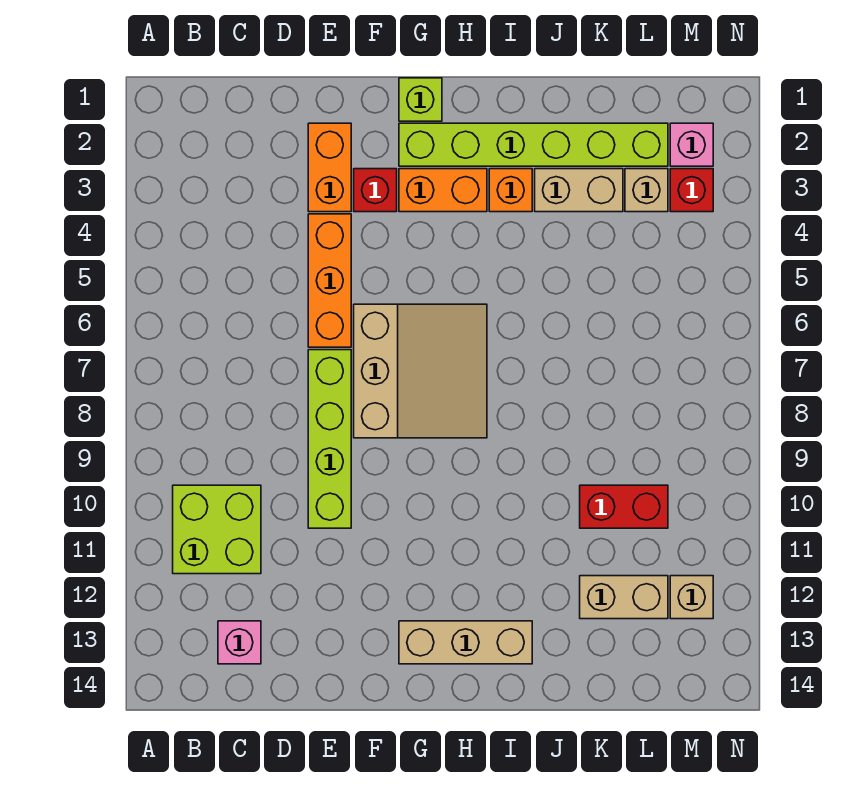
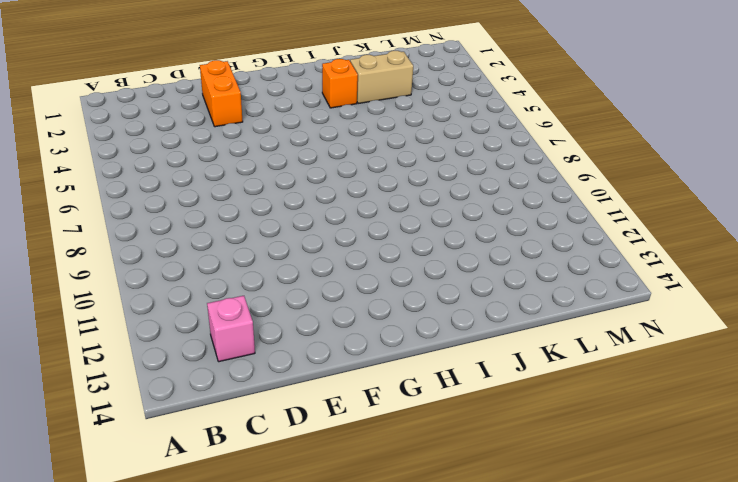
none -> lime 2x2 brick [173,485,261,574]
none -> orange 1x3 brick [308,214,351,347]
none -> lime 1x4 brick [308,350,351,528]

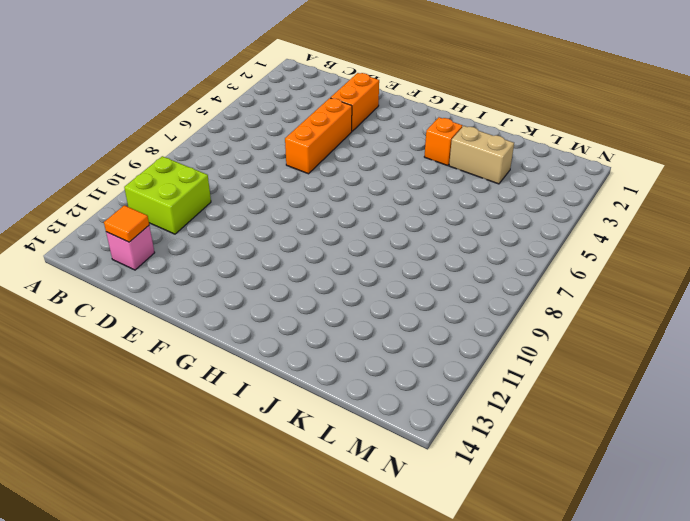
orange 1x1 tile [104,205,149,242] -> none
none -> lime 1x4 brick [308,350,351,528]
none -> red 1x1 brick [354,169,397,212]
none -> tan 3x3 slope [354,304,487,438]

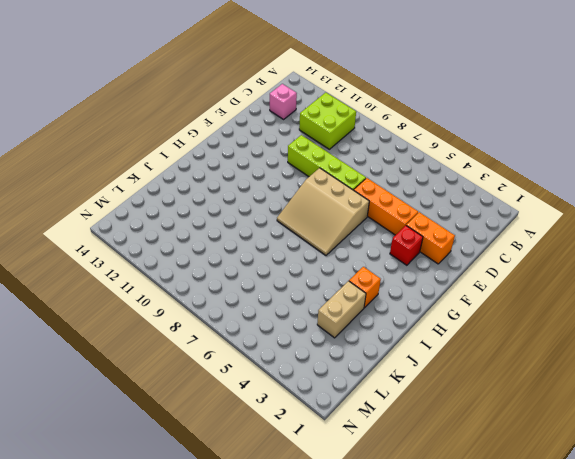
none -> lime 1x1 brick [399,78,442,121]
none -> lime 1x6 brick [399,123,668,166]
none -> orange 1x2 brick [399,169,487,212]

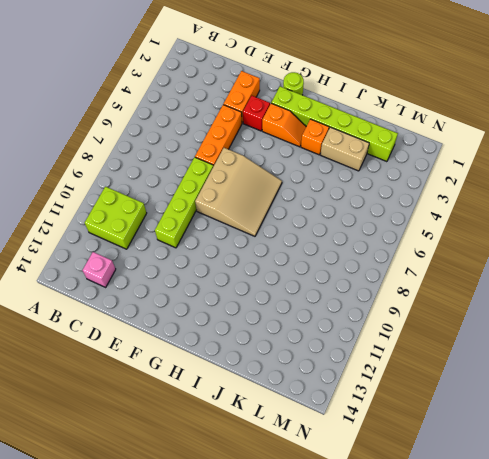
lime 1x1 round brick [283,72,304,95] -> lime 1x1 brick [399,78,442,121]
orange 1x2 slope [262,103,306,147] -> orange 1x2 brick [399,169,487,212]
none -> tan 1x3 brick [399,621,532,664]
none -> red 1x2 brick [580,485,668,528]
none -> tan 1x2 brick [580,576,668,619]

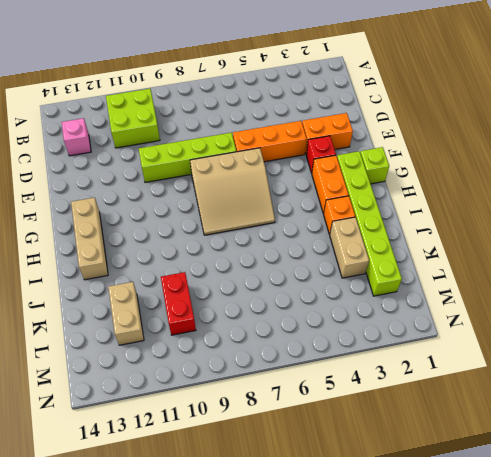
none -> tan 1x1 brick [625,169,668,212]
none -> pink 1x1 brick [670,123,713,166]
none -> red 1x1 brick [670,169,713,212]

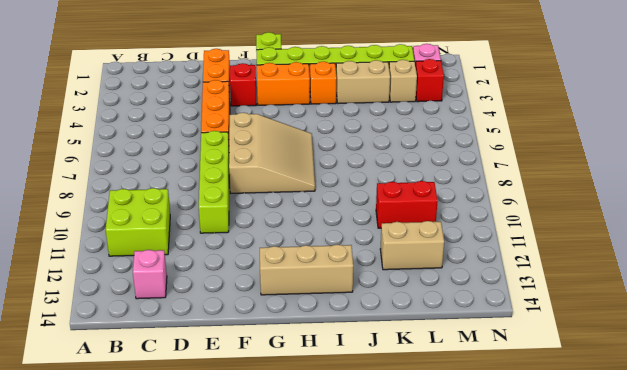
none -> tan 1x1 brick [670,576,713,619]

